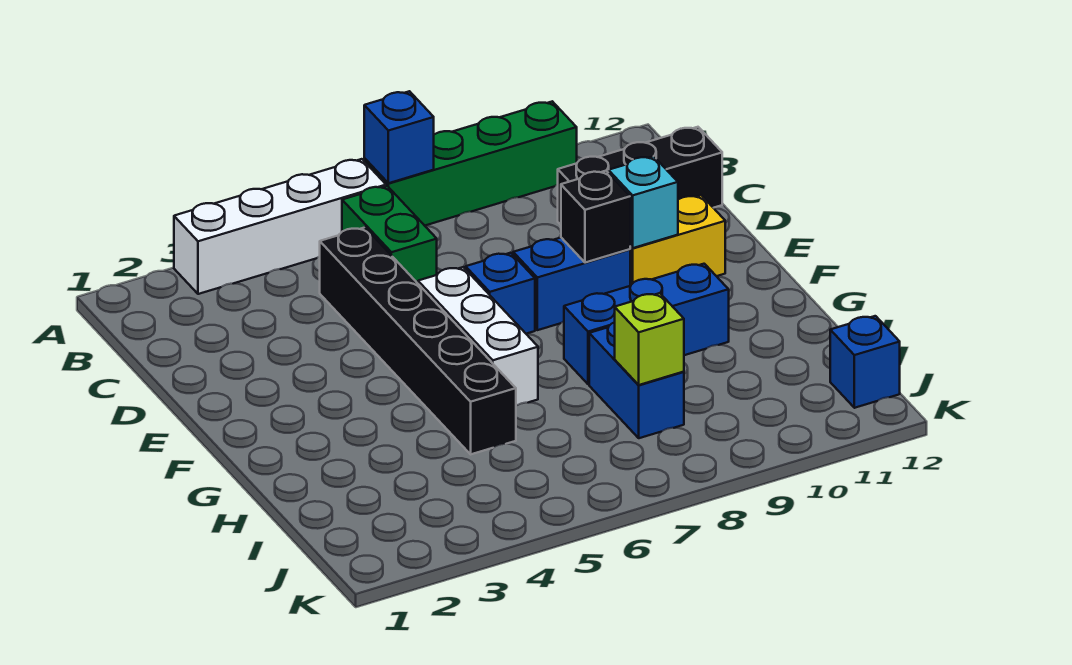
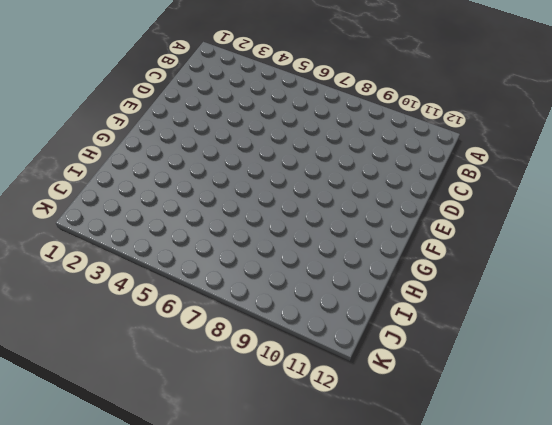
none -> white 1x4 brick [174,159,386,294]
none -> green 1x4 brick [364,101,577,226]
none -> green 1x2 brick [342,186,437,283]

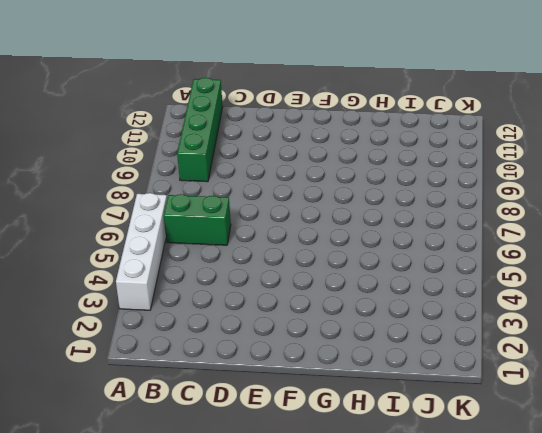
green 1x4 brick [177,78,223,182] -> green 1x4 brick moved to [364,101,577,226]
none -> black 1x6 brick [320,227,516,454]
none -> black 1x3 brick [558,127,722,225]
none -> white 1x3 brick [418,267,538,406]

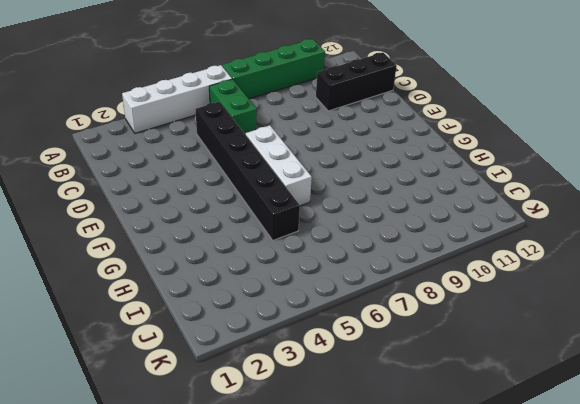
none -> blue 1x1 brick [466,253,535,334]
none -> blue 1x2 brick [513,238,630,330]
none -> yellow 1x2 brick [630,195,725,286]

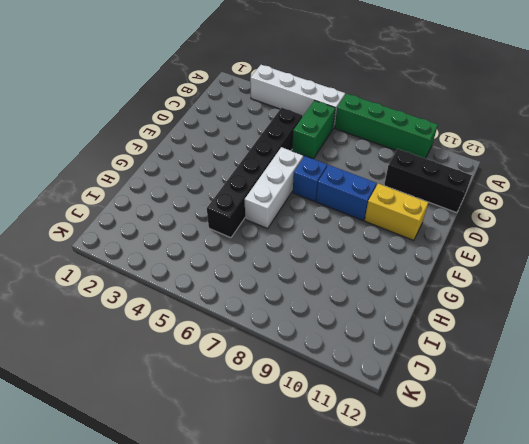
none -> blue 1x3 brick [564,264,729,384]
none -> blue 1x2 brick [589,322,684,438]
none -> blue 1x1 brick [830,316,900,408]

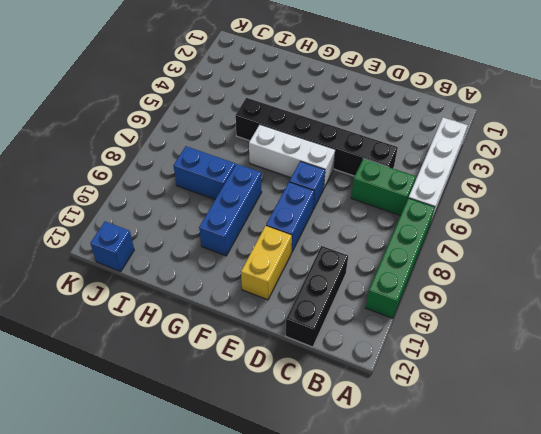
none -> blue 1x1 brick [364,91,434,183]
none -> black 1x1 brick [561,171,630,263]
none -> cyan 1x1 brick [608,156,678,248]

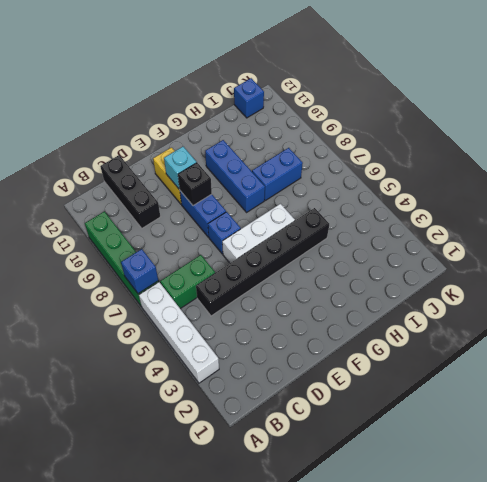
none -> lime 1x1 brick [615,293,684,385]

